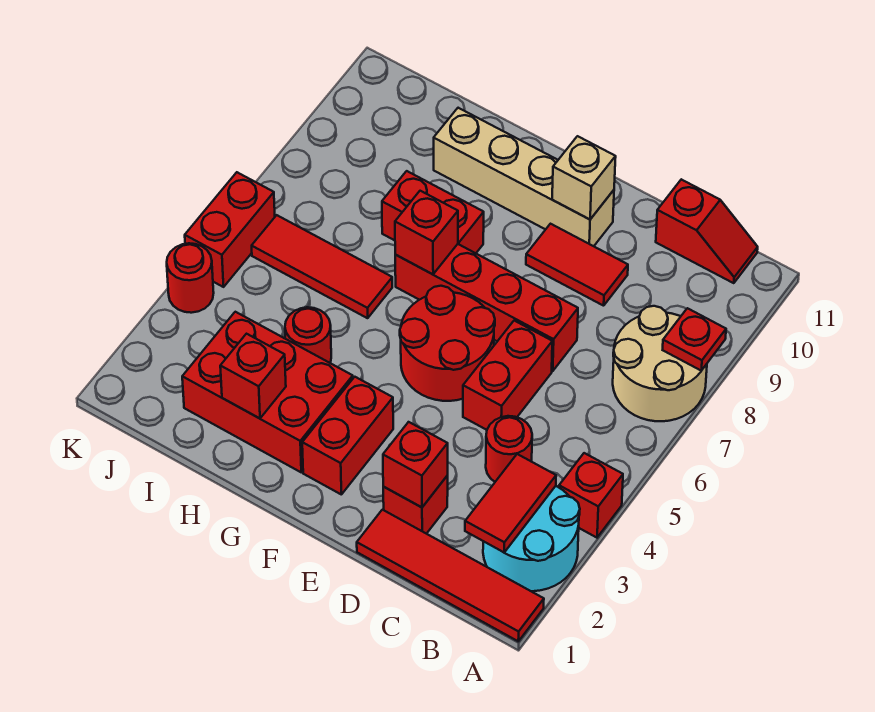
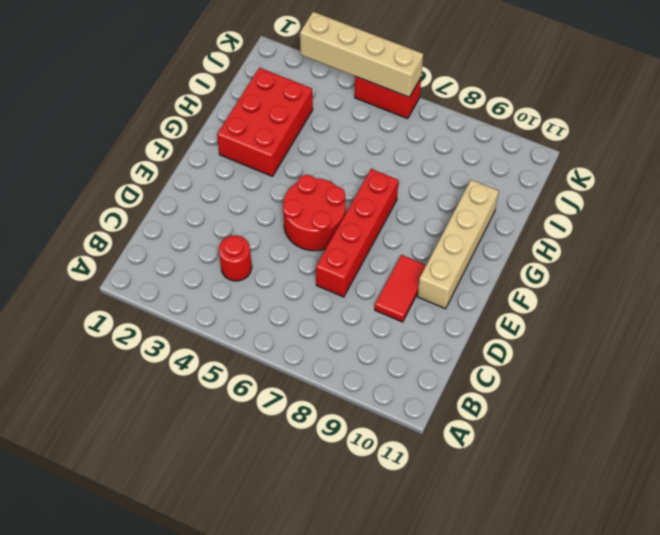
tan 1x4 brick [300,12,423,97] -> none
none -> red 1x4 tile [357,510,544,641]
none -> cyan 2x2 round brick [483,486,580,591]
none -> red 1x1 brick [559,453,623,538]

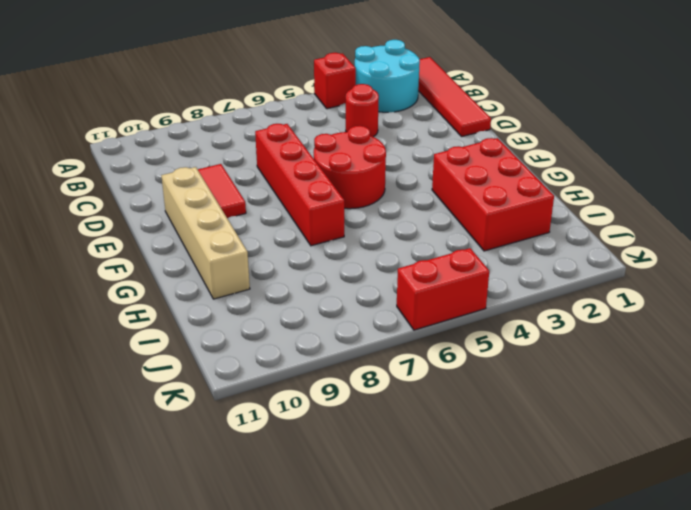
none -> tan 2x2 round brick [613,306,707,421]
none -> red 1x2 slope [656,179,758,283]
none -> red 1x1 brick [383,476,448,534]

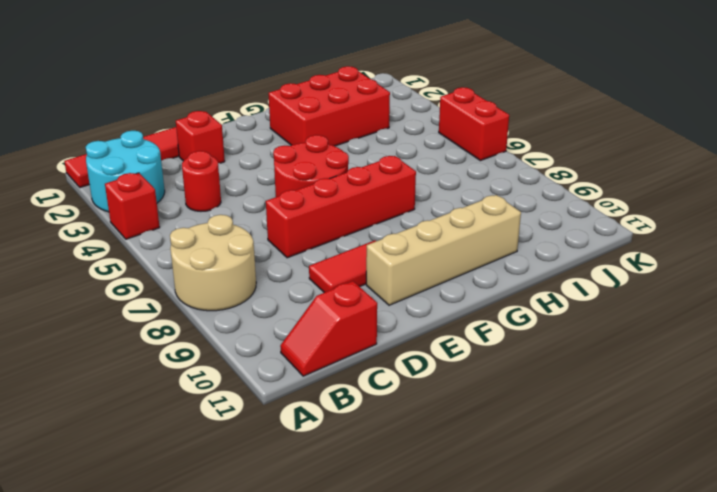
none -> red 1x2 brick [463,321,552,430]
none -> red 1x2 brick [302,377,393,494]
none -> red 1x2 brick [382,171,484,253]

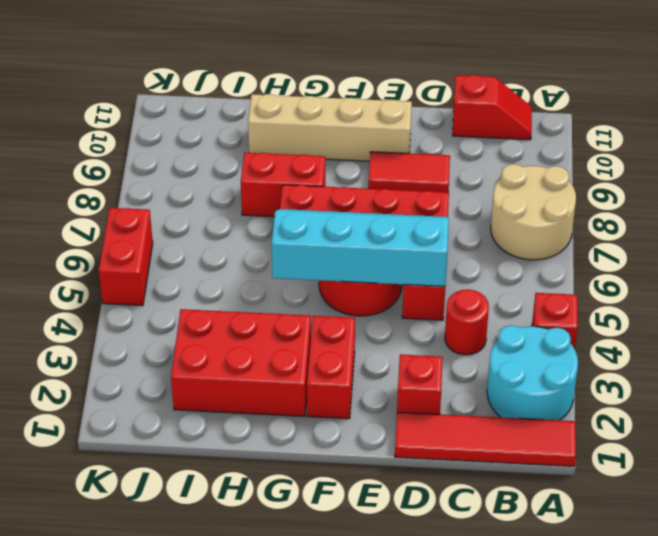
cyan 2x4 slope [271,209,449,286] -> none
none -> red 1x1 round brick [285,307,331,363]
none -> red 1x3 tile [252,215,392,318]
none -> red 1x1 round brick [167,243,214,313]

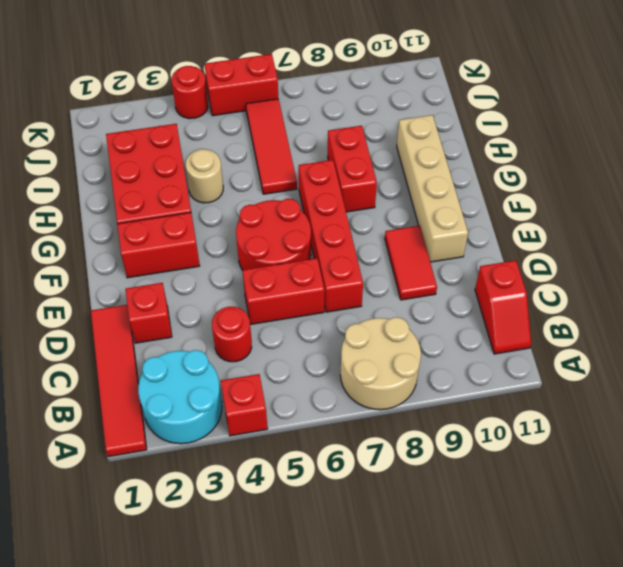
tan 1x1 round brick [186,149,223,203] -> red 1x1 round brick [285,307,331,363]
none -> red 1x1 plate [663,308,726,371]
none -> red 1x2 tile [465,454,556,552]
none -> red 1x1 brick [383,422,448,507]

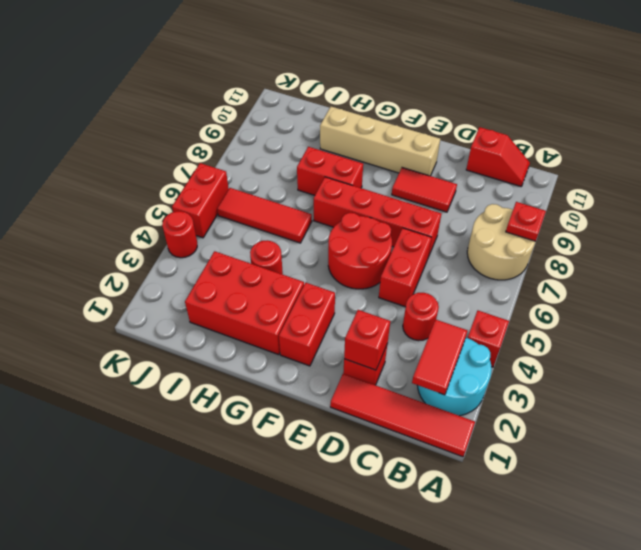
none -> tan 1x1 brick [552,136,616,219]
none -> red 1x1 brick [395,191,458,274]
none -> red 1x1 brick [220,334,286,418]

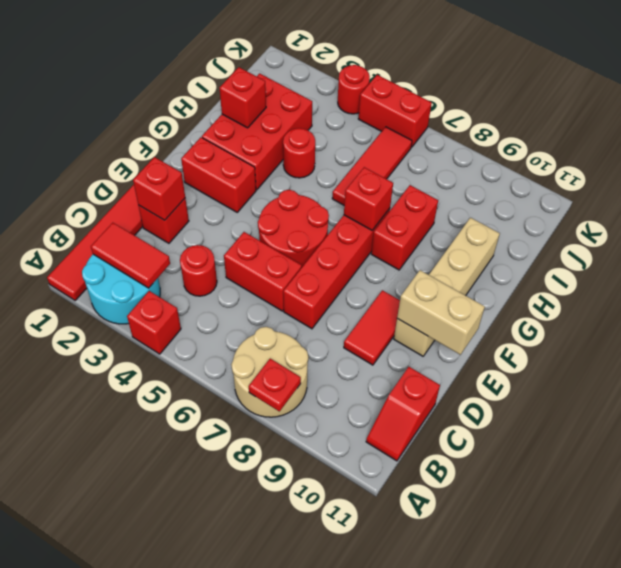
tan 1x2 brick [397,270,485,355] -> tan 1x1 brick [552,136,616,219]

